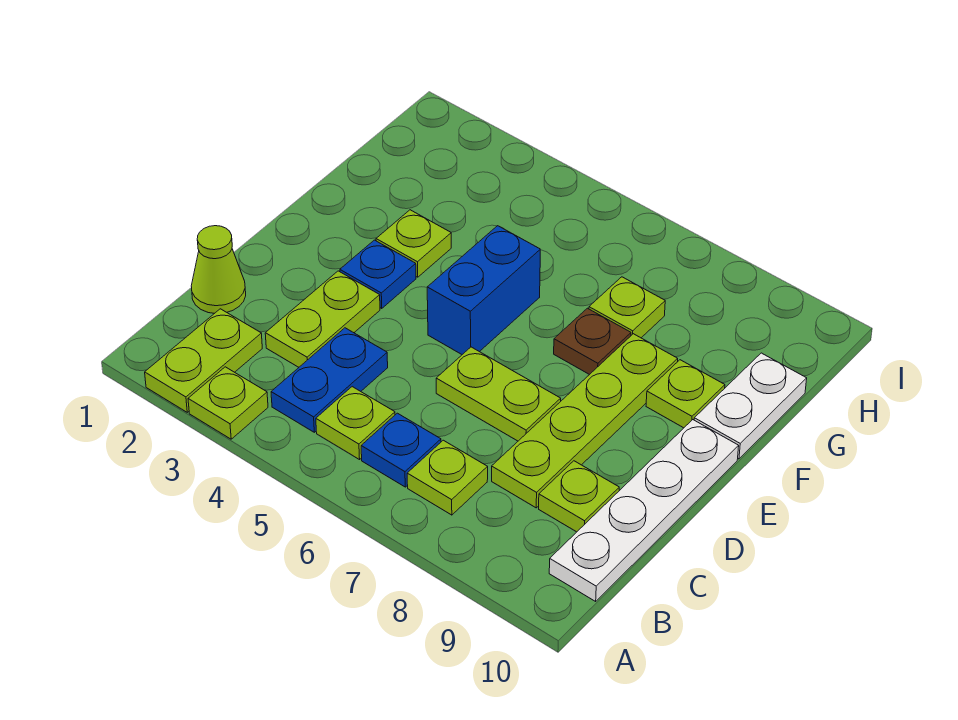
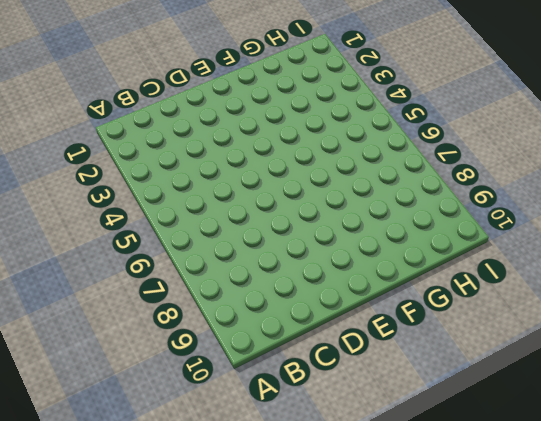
none -> lime 1x2 plate [145,309,262,412]
none -> lime 1x1 plate [188,367,268,439]
none -> blue 1x2 plate [271,328,388,432]

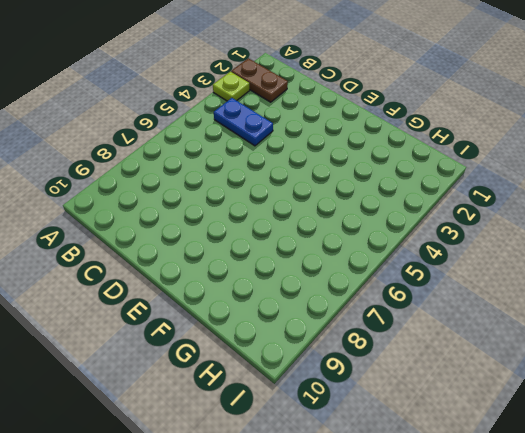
brown 1x2 plate [231,58,288,102] -> lime 1x2 plate [145,309,262,412]
none -> lime 1x1 plate [316,387,395,460]
none -> blue 1x1 plate [361,413,441,487]
none -> lime 1x1 plate [407,440,488,515]

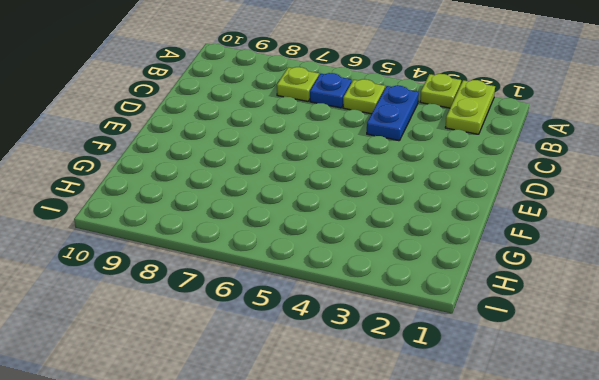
none -> white 1x4 plate [549,420,739,601]
none -> lime 1x1 cone [191,226,246,313]
none -> lime 1x2 plate [265,271,380,367]

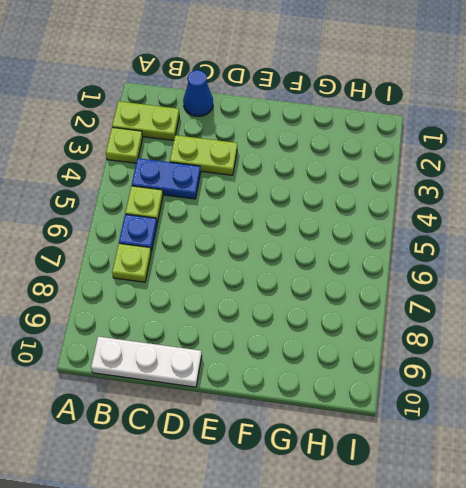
white 1x3 plate [91,337,202,387] -> white 1x4 plate [549,420,739,601]
blue 1x1 cone [183,70,213,116] -> lime 1x1 cone [191,226,246,313]
none -> lime 1x4 plate [492,334,678,508]
none -> lime 1x1 plate [539,461,619,532]
none -> lime 1x2 plate [436,347,561,441]

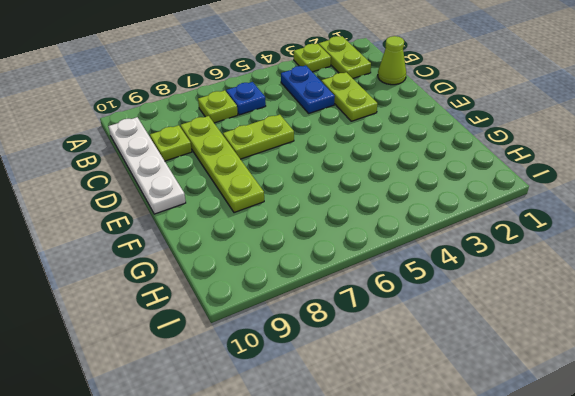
none -> lime 1x1 plate [316,387,395,460]
none -> blue 1x1 plate [340,240,416,309]
none -> blue 1x2 brick [427,226,540,354]

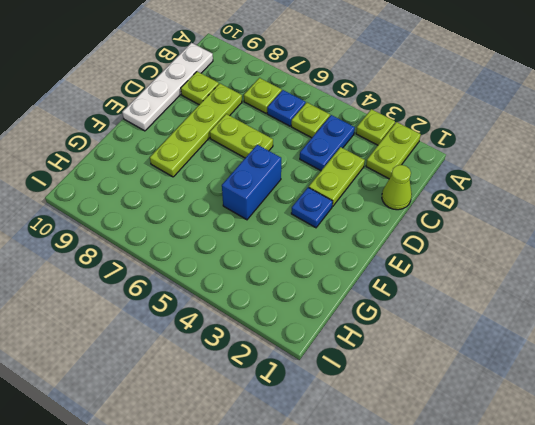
none -> lime 1x1 plate [376,210,451,277]
none -> brown 1x1 plate [554,308,631,375]
none -> lime 1x1 plate [646,360,725,428]

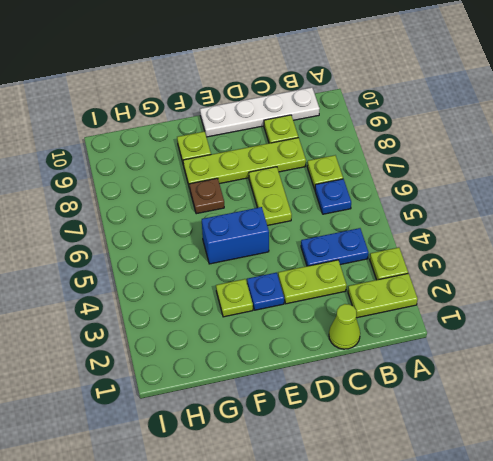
none -> lime 1x1 plate [316,387,395,460]
none -> white 1x2 plate [694,353,807,459]
none -> lime 1x1 plate [589,277,665,338]

